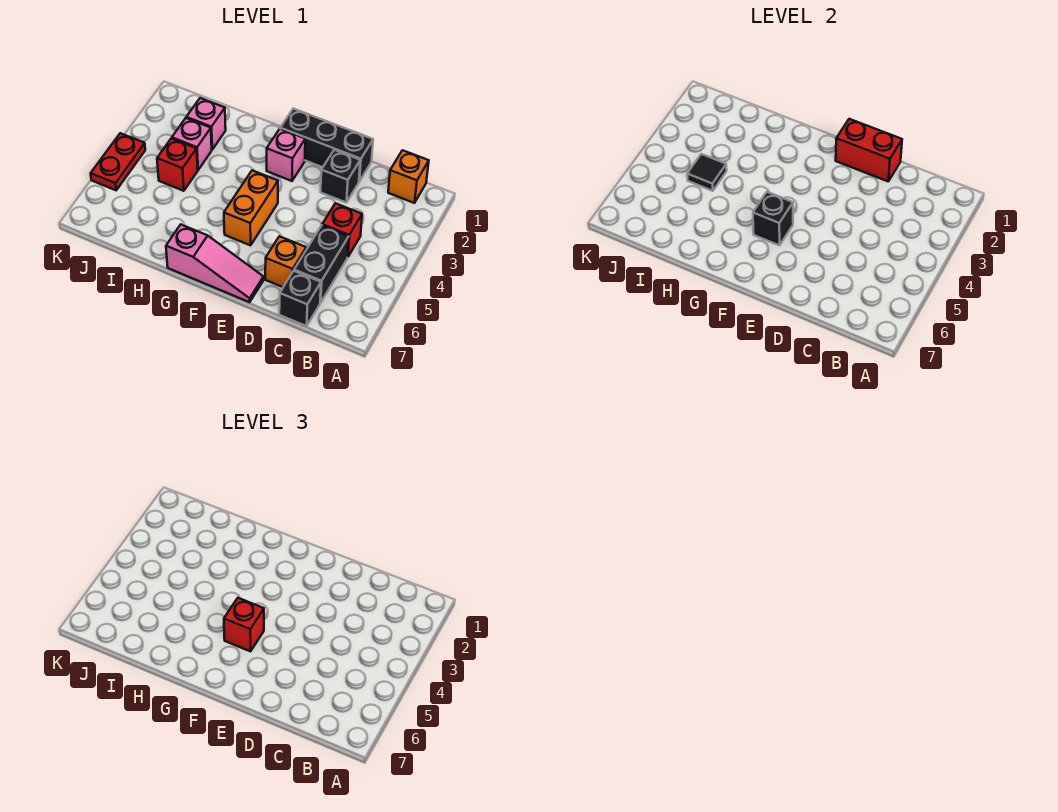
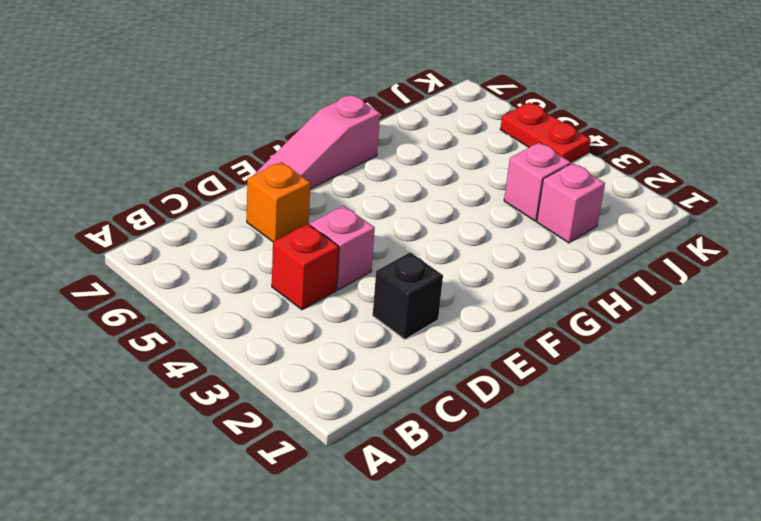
pink 1x1 brick [310,206,375,290] -> pink 1x1 brick moved to [267,129,305,181]
none -> orange 1x1 brick [388,150,429,203]
none -> black 1x2 brick [294,226,349,303]
none -> black 1x1 brick [279,271,321,326]

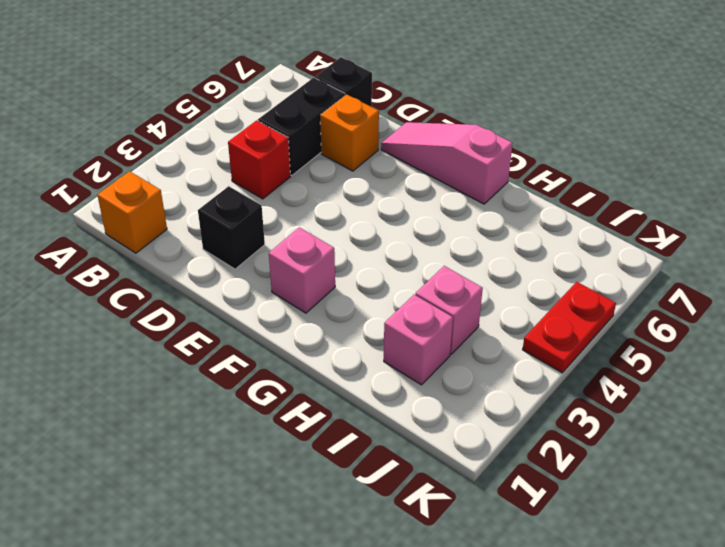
none -> black 1x3 brick [280,109,373,181]
none -> orange 1x2 brick [224,170,278,245]
none -> red 1x1 brick [157,138,198,191]

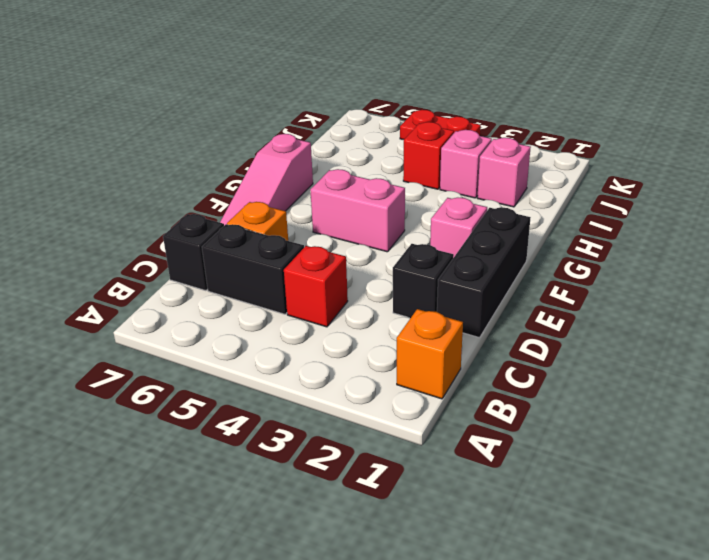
pink 1x2 brick [310,169,405,252] -> orange 1x2 brick [224,170,278,245]
none -> red 1x2 brick [836,119,902,181]
none -> black 1x1 brick [753,192,793,245]
none -> black 1x1 tile [687,154,727,191]

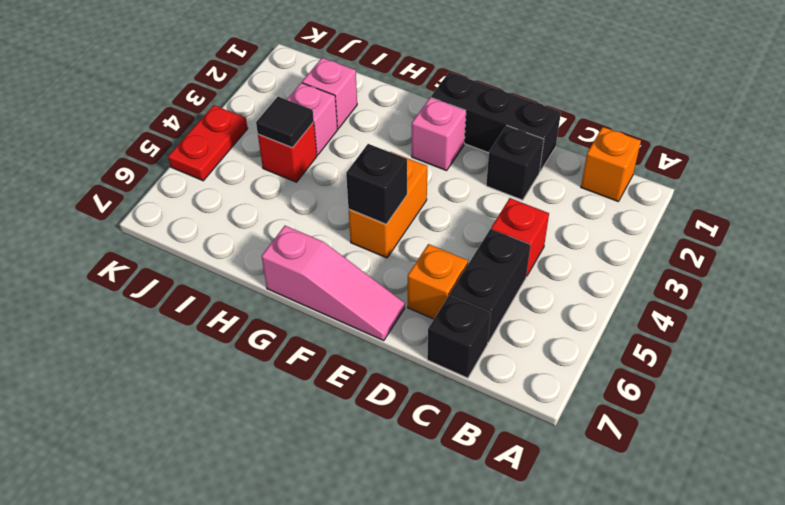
none -> red 1x2 brick [836,119,902,181]
none -> red 1x1 brick [224,598,264,651]

